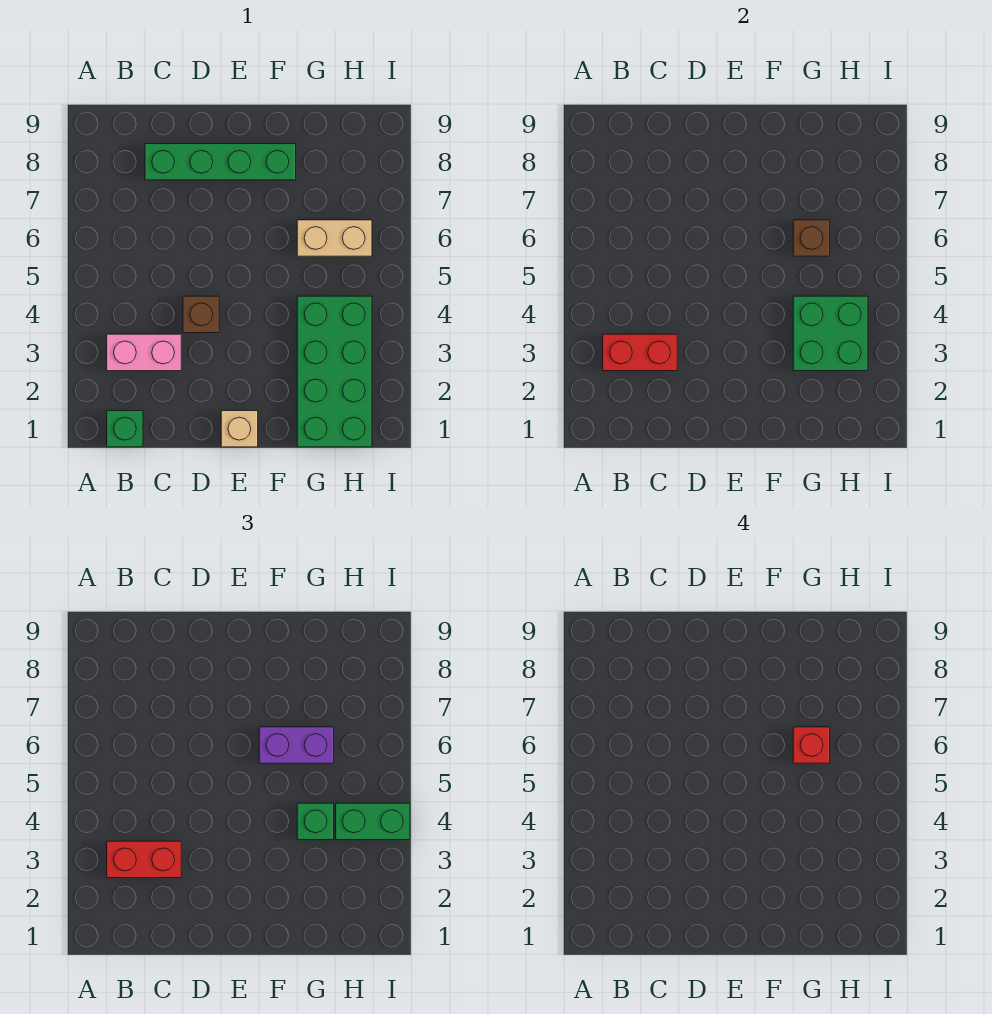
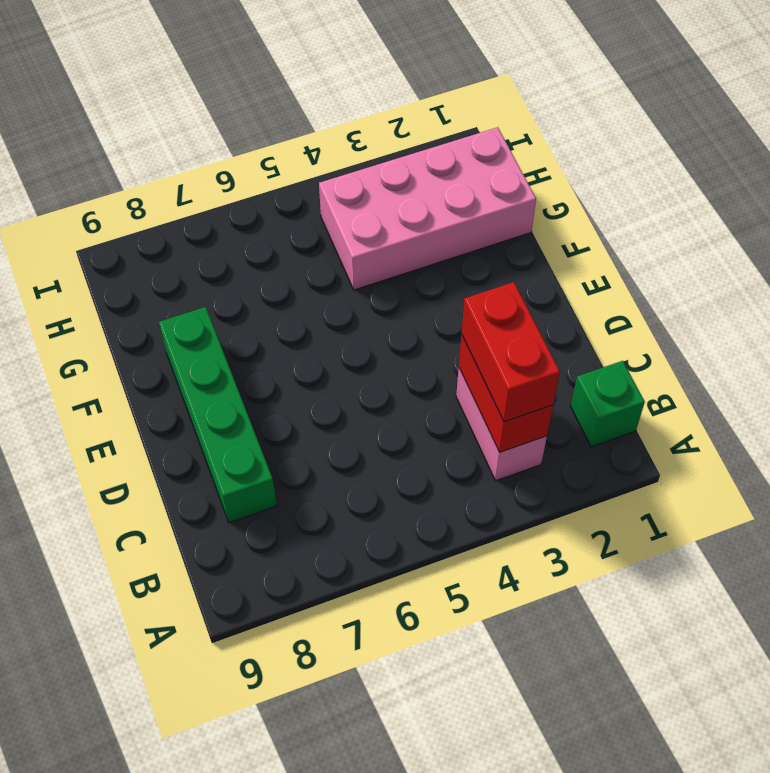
pink 2x4 brick [319,127,536,290] -> green 2x4 brick [297,296,372,447]
none -> brown 1x1 brick [183,296,219,333]
none -> tan 1x1 brick [221,411,258,447]
none -> tan 1x2 brick [297,220,372,256]

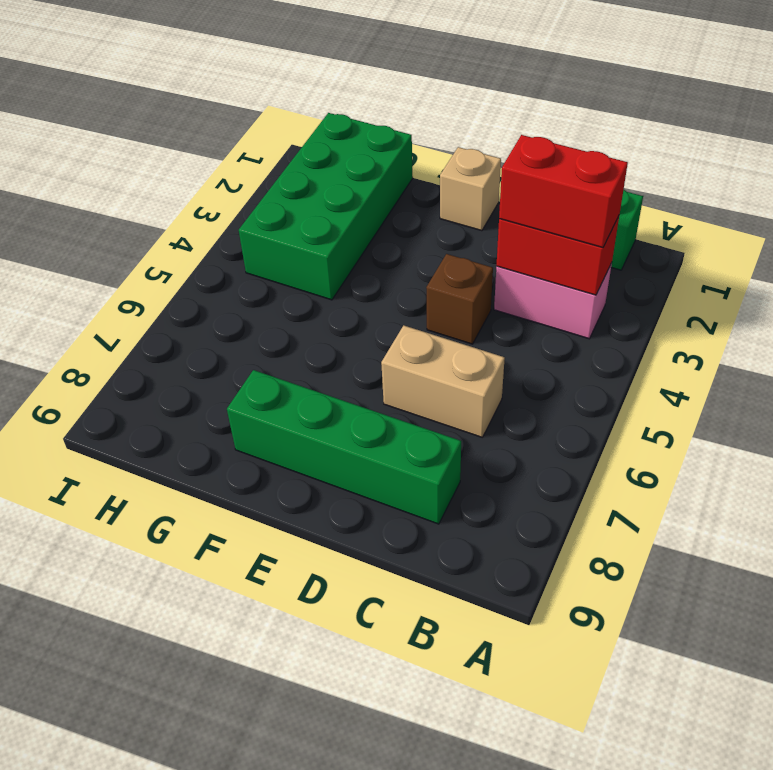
tan 1x2 brick [381,325,505,437] -> tan 1x2 brick moved to [297,220,372,256]
none -> green 2x2 brick [793,296,868,371]
none -> brown 1x1 brick [793,220,830,256]
none -> purple 1x2 brick [259,727,334,763]

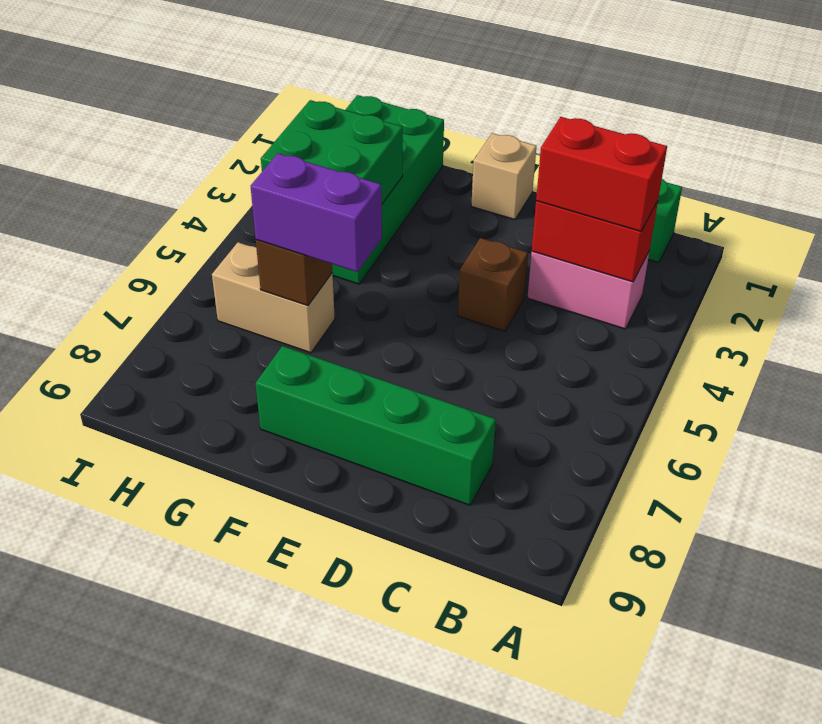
none -> green 1x1 brick [297,803,334,840]
none -> green 1x2 brick [336,803,410,840]
none -> red 1x1 brick [793,727,830,763]

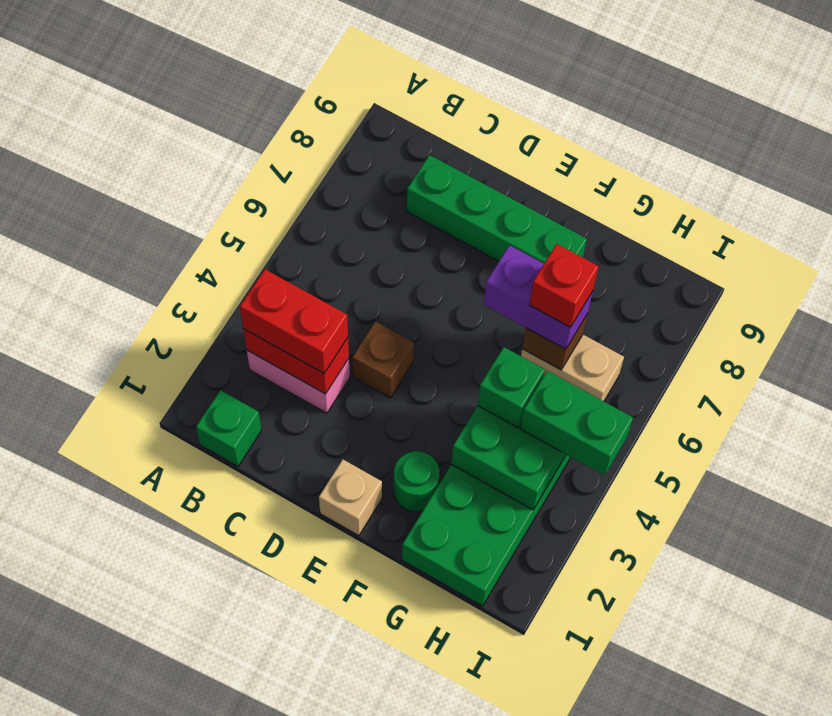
green 1x1 round brick [394,451,440,512] -> none

